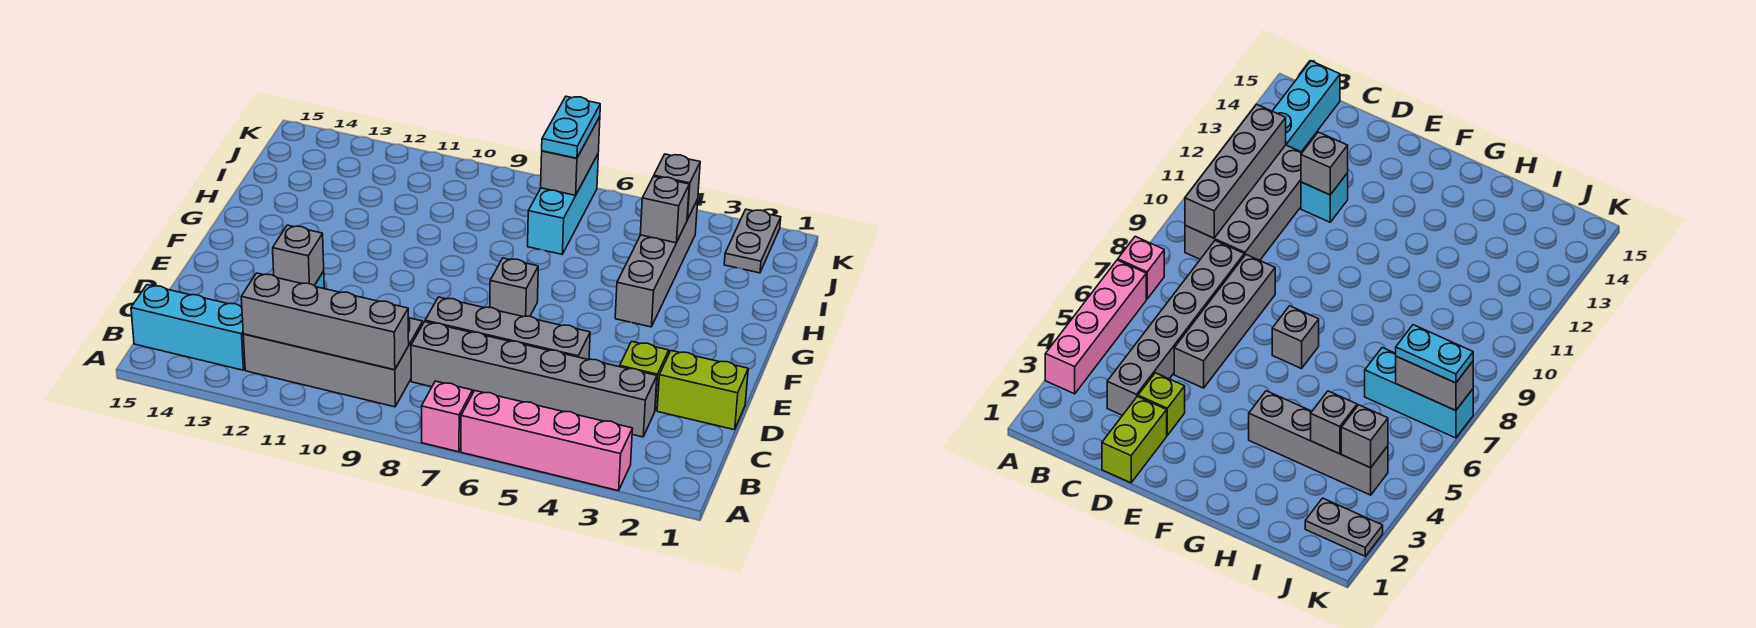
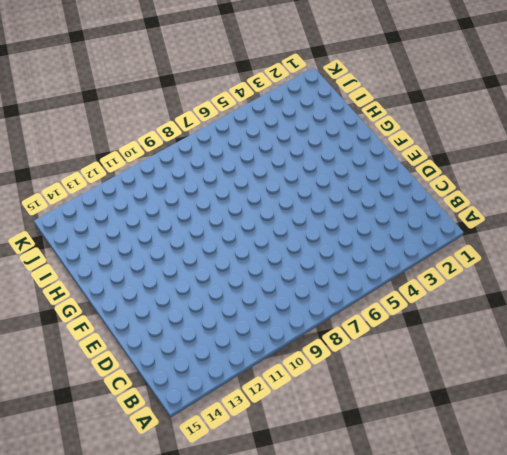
none -> pink 1x4 brick [461,391,633,491]
none -> pink 1x1 brick [422,381,473,452]
none -> grey 2x4 brick [243,318,423,407]

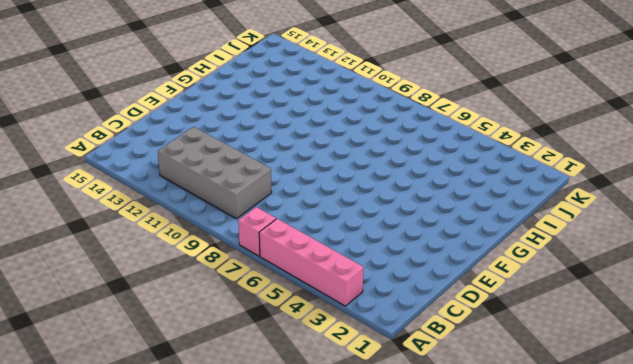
none -> cyan 1x3 brick [131,285,245,370]
none -> grey 1x6 brick [411,322,657,437]
none -> lime 1x2 brick [657,351,748,430]

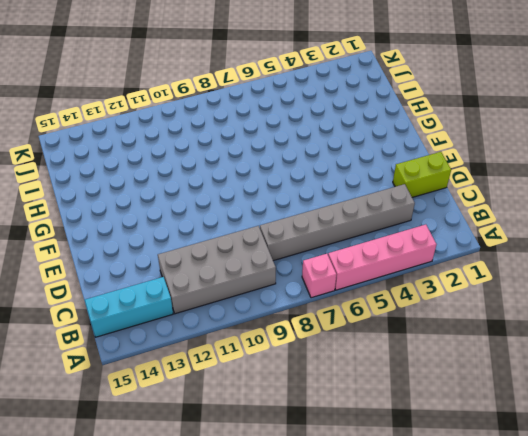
none -> lime 1x1 brick [620,342,669,410]
none -> grey 1x4 brick [425,297,590,360]
none -> cyan 1x1 brick [1301,173,1348,222]

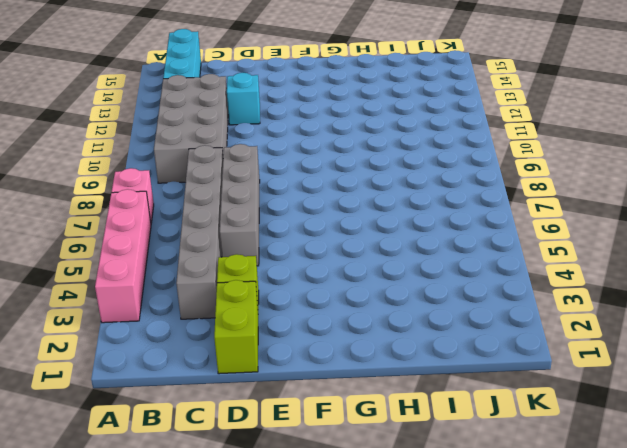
none -> grey 1x1 brick [490,258,538,317]
none -> grey 1x4 brick [615,200,698,327]
none -> cyan 1x3 brick [528,154,598,254]

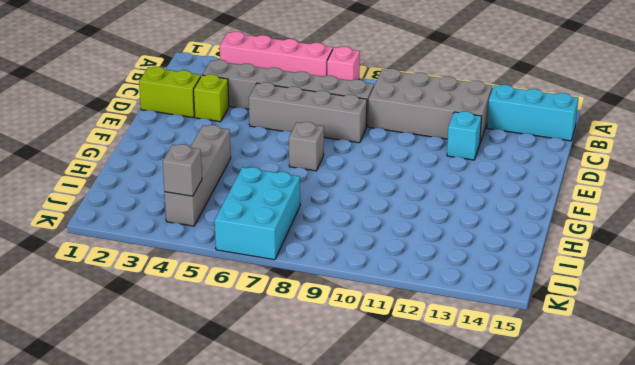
cyan 2x3 brick [215,167,300,260] -> cyan 1x3 brick [528,154,598,254]
none -> grey 1x2 plate [724,209,781,273]
none -> grey 1x4 brick [241,273,409,370]
none -> grey 1x1 brick [273,225,324,286]

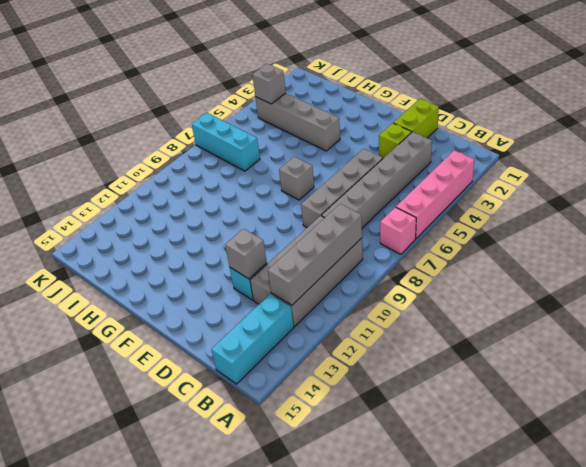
none -> grey 1x2 plate [724,209,781,273]
none -> grey 1x1 brick [640,176,689,243]
none -> grey 1x2 brick [541,117,600,195]

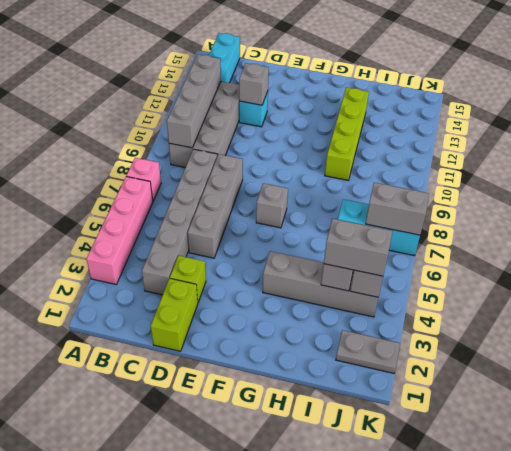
lime 1x4 brick [325,87,369,180] -> none
grey 1x2 brick [324,219,393,276] -> none
none -> cyan 1x2 plate [542,97,600,158]

